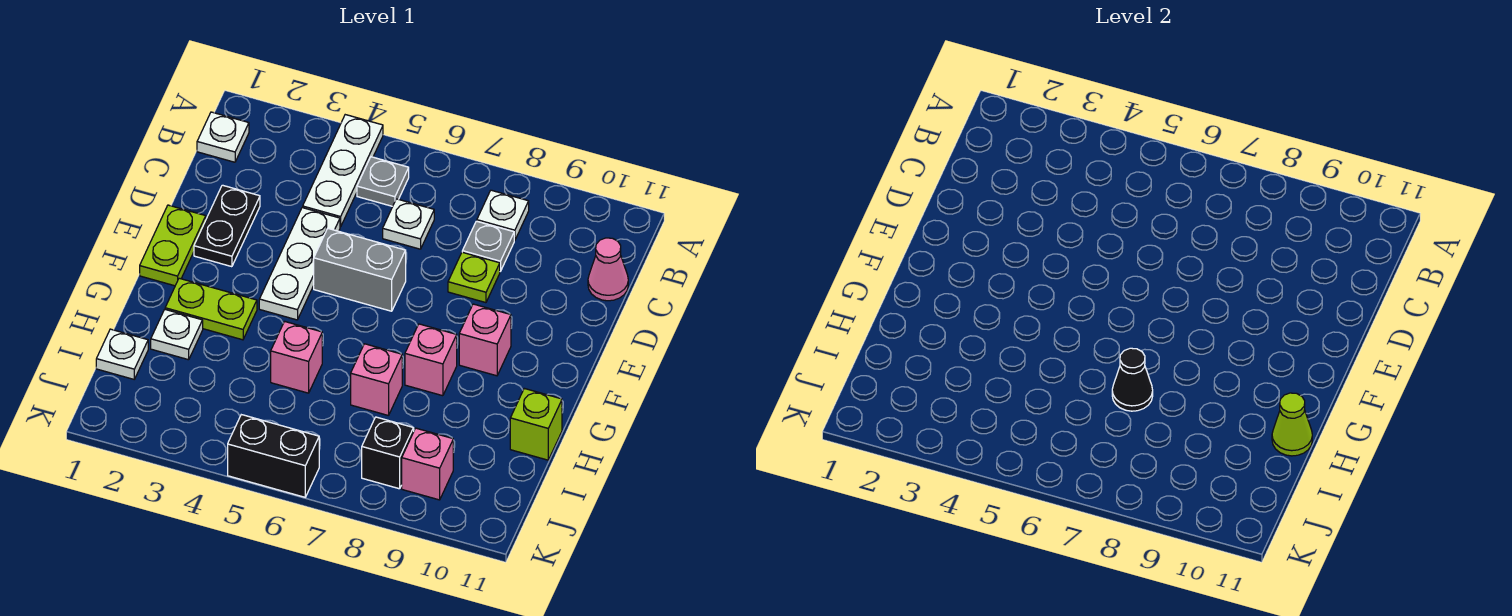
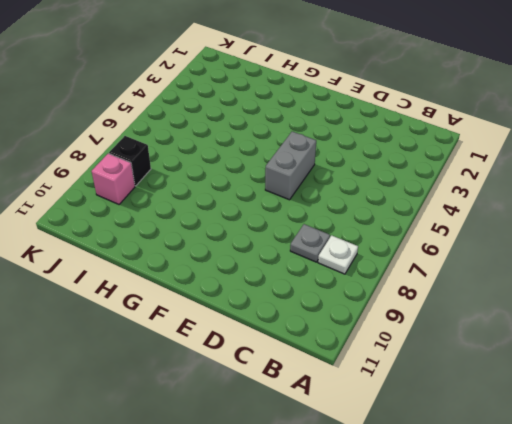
none -> white 1x3 plate [303,115,383,227]
none -> white 1x1 plate [197,112,249,162]
none -> grey 1x1 plate [357,157,409,206]

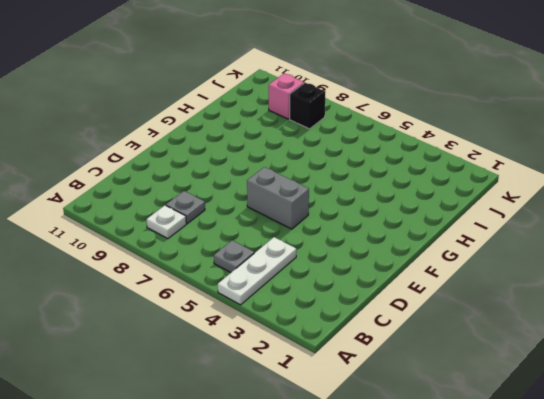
none -> white 1x1 plate [197,112,249,162]
none -> white 1x1 plate [383,199,434,249]
none -> pink 1x1 cone [588,238,628,301]

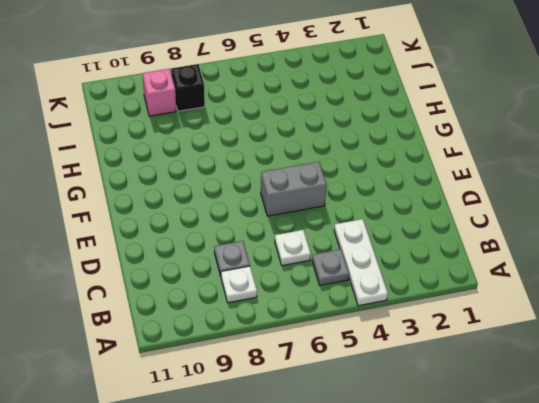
none -> white 1x1 plate [197,112,249,162]
none -> pink 1x1 cone [588,238,628,301]
none -> black 1x2 plate [194,185,260,267]

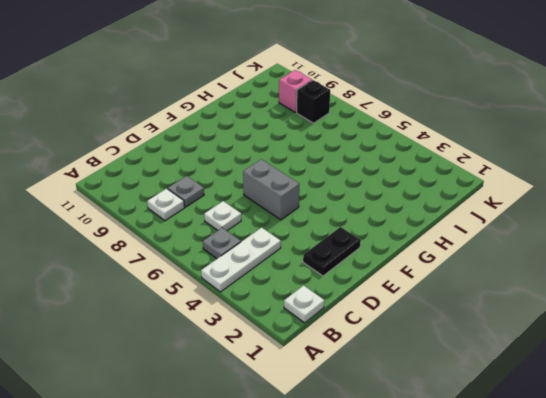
none -> pink 1x1 cone [588,238,628,301]
none -> white 1x3 plate [259,208,340,320]
none -> lime 1x1 plate [448,252,500,303]

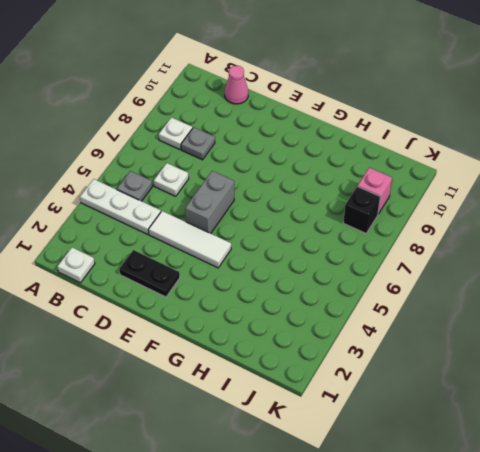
white 1x3 tile [148,211,231,268] -> white 1x3 plate [259,208,340,320]
none -> lime 1x1 plate [448,252,500,303]
none -> lime 1x2 plate [140,205,206,286]
none -> pink 1x1 brick [459,304,511,376]

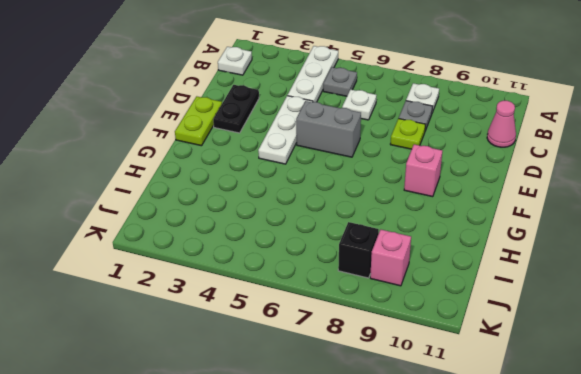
none -> lime 1x2 plate [165,278,257,340]
none -> pink 1x1 brick [405,324,457,396]
none -> white 1x1 plate [151,310,203,360]

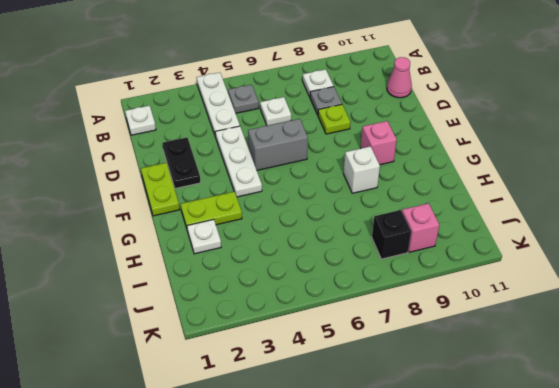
white 1x1 brick [344,146,380,193] -> pink 1x1 brick [405,324,457,396]
none -> pink 1x1 brick [271,321,322,393]
none -> pink 1x1 brick [351,344,402,416]
none -> lime 1x1 brick [510,388,562,460]

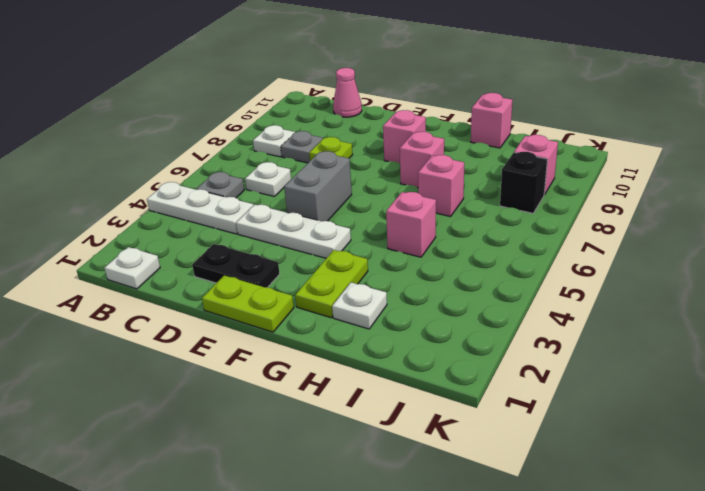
pink 1x1 brick [471,93,512,148] -> lime 1x1 brick [510,388,562,460]
none -> white 1x1 plate [96,329,148,379]
none -> black 1x2 brick [228,415,319,497]
none -> black 1x1 cone [1112,348,1153,411]

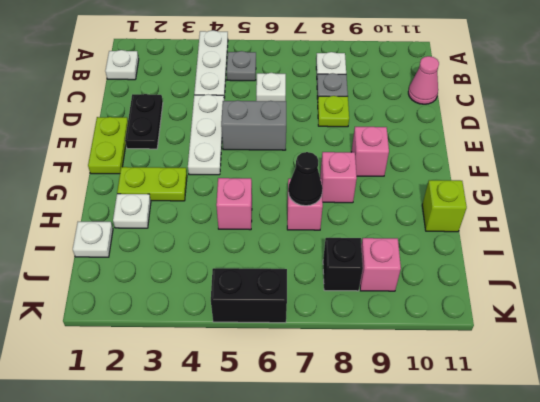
none -> lime 1x1 cone [1272,393,1312,456]

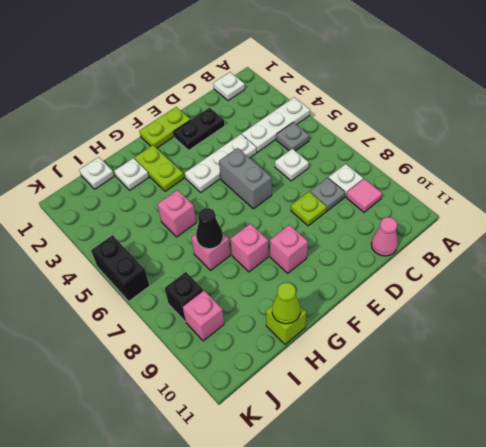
pink 1x1 tile [346,179,382,212] -> none

